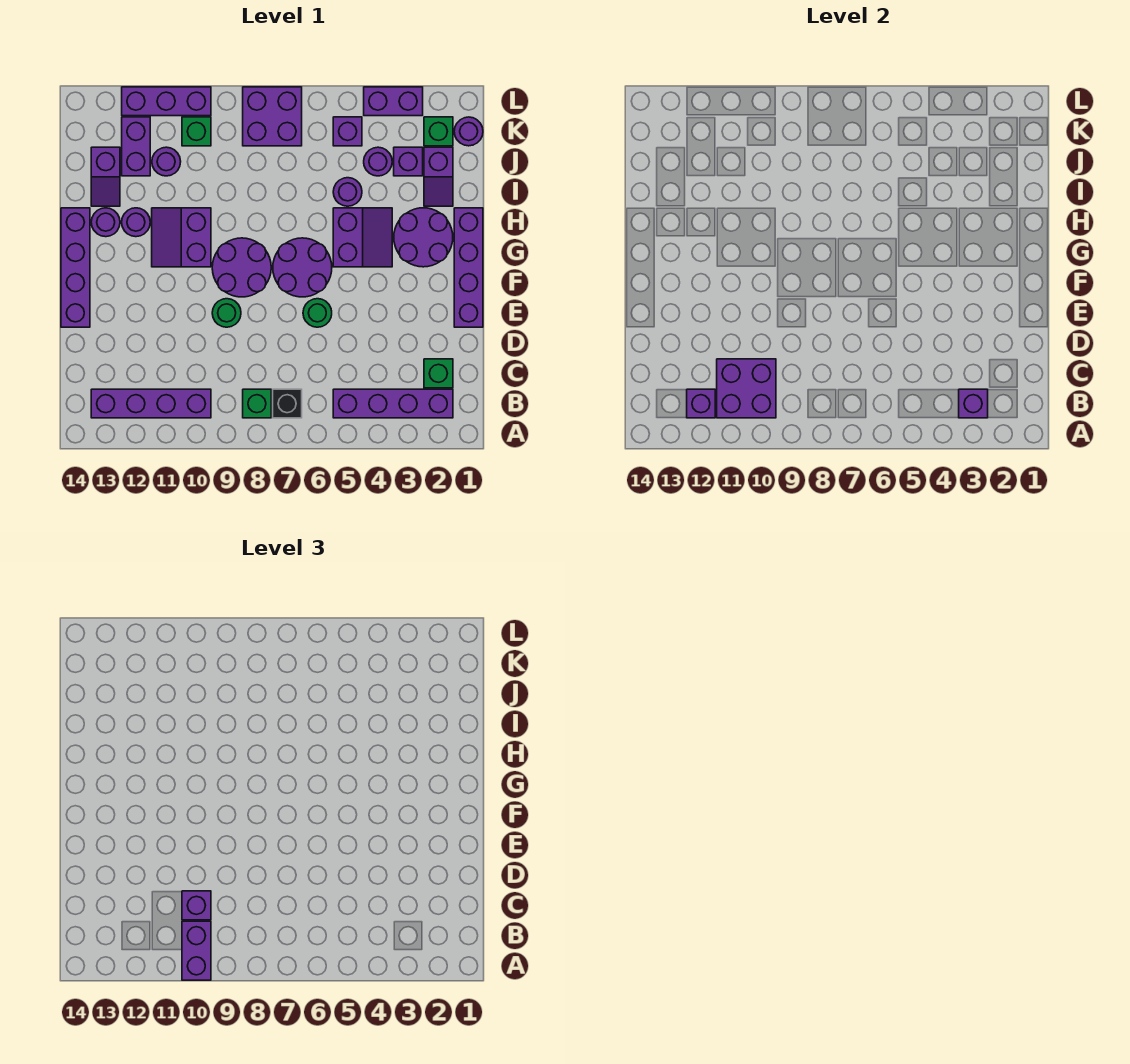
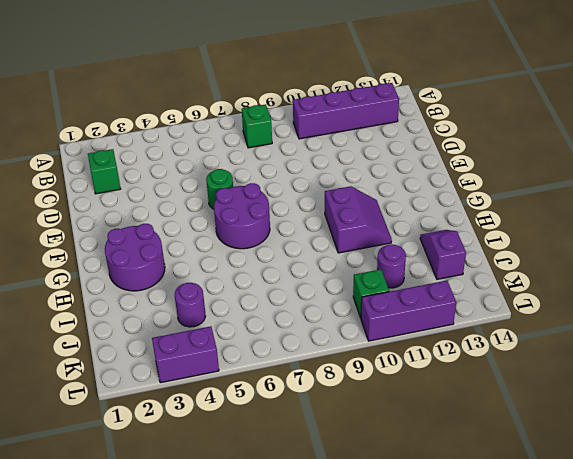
none -> purple 1x4 brick [333,389,453,418]
none -> black 1x1 brick [273,389,302,418]
none -> purple 1x4 brick [454,208,483,327]
none -> green 1x1 round brick [212,299,241,327]

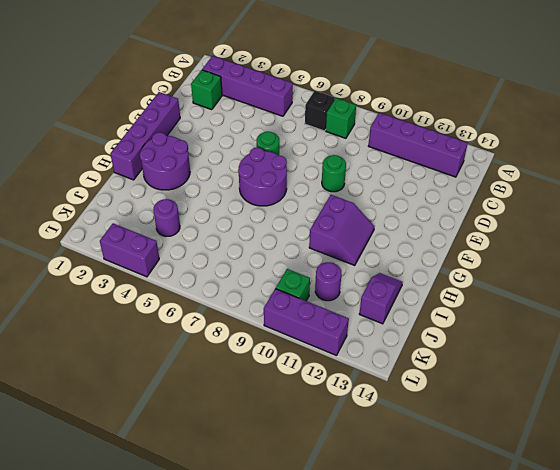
none -> purple 1x4 brick [61,208,90,327]
none -> purple 2x2 round brick [212,238,271,297]
none -> purple 2x2 slope [333,208,392,267]
none -> purple 1x1 round brick [122,208,150,237]

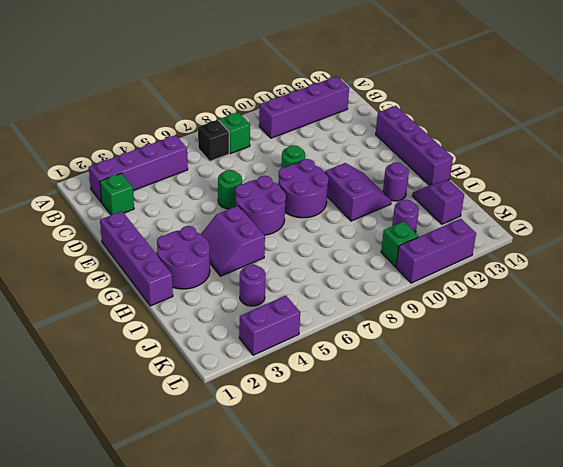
none -> purple 1x1 round brick [91,208,120,237]
none -> purple 1x2 slope [424,147,453,206]
none -> purple 1x1 round brick [333,178,362,206]
none -> purple 1x1 brick [394,147,423,176]

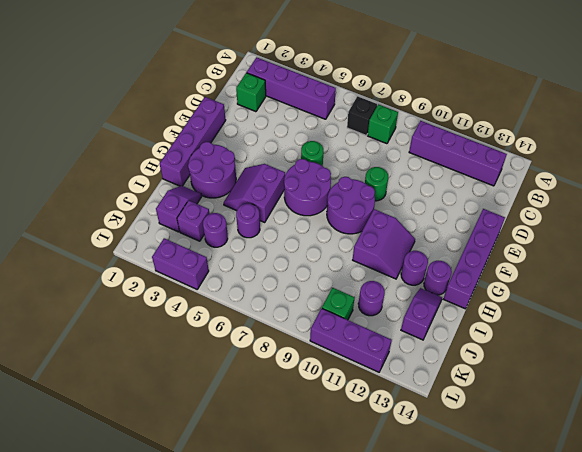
none -> purple 1x2 brick [122,117,150,176]
none -> purple 1x1 round brick [454,117,483,146]
none -> green 1x1 brick [424,117,453,146]
none -> purple 1x1 brick [333,117,362,146]

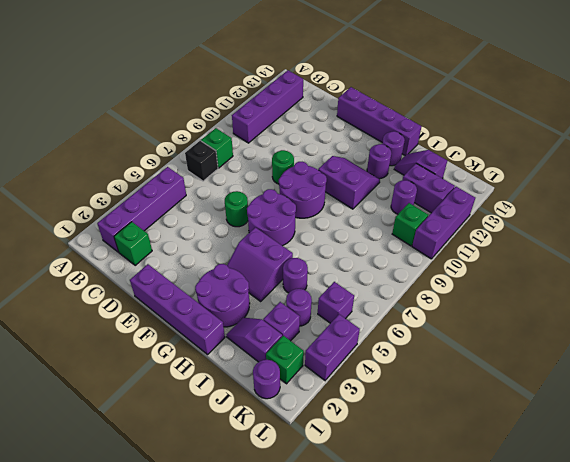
none -> purple 2x2 brick [243,87,302,146]
none -> purple 1x1 brick [959,389,988,418]
none -> purple 2x2 brick [717,359,776,418]
none -> purple 1x1 brick [687,389,715,418]

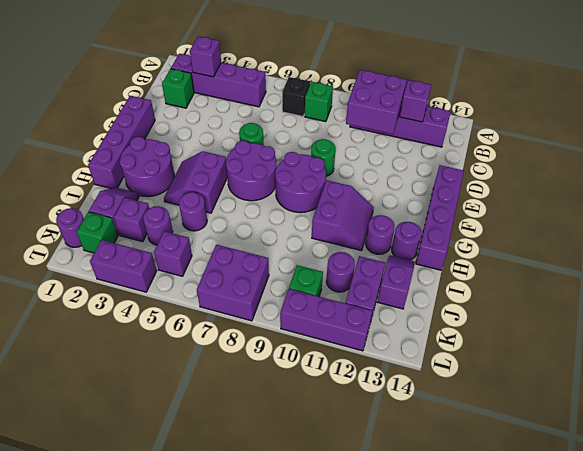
none -> purple 1x2 brick [182,921,211,980]
none -> purple 1x1 brick [182,891,211,920]

